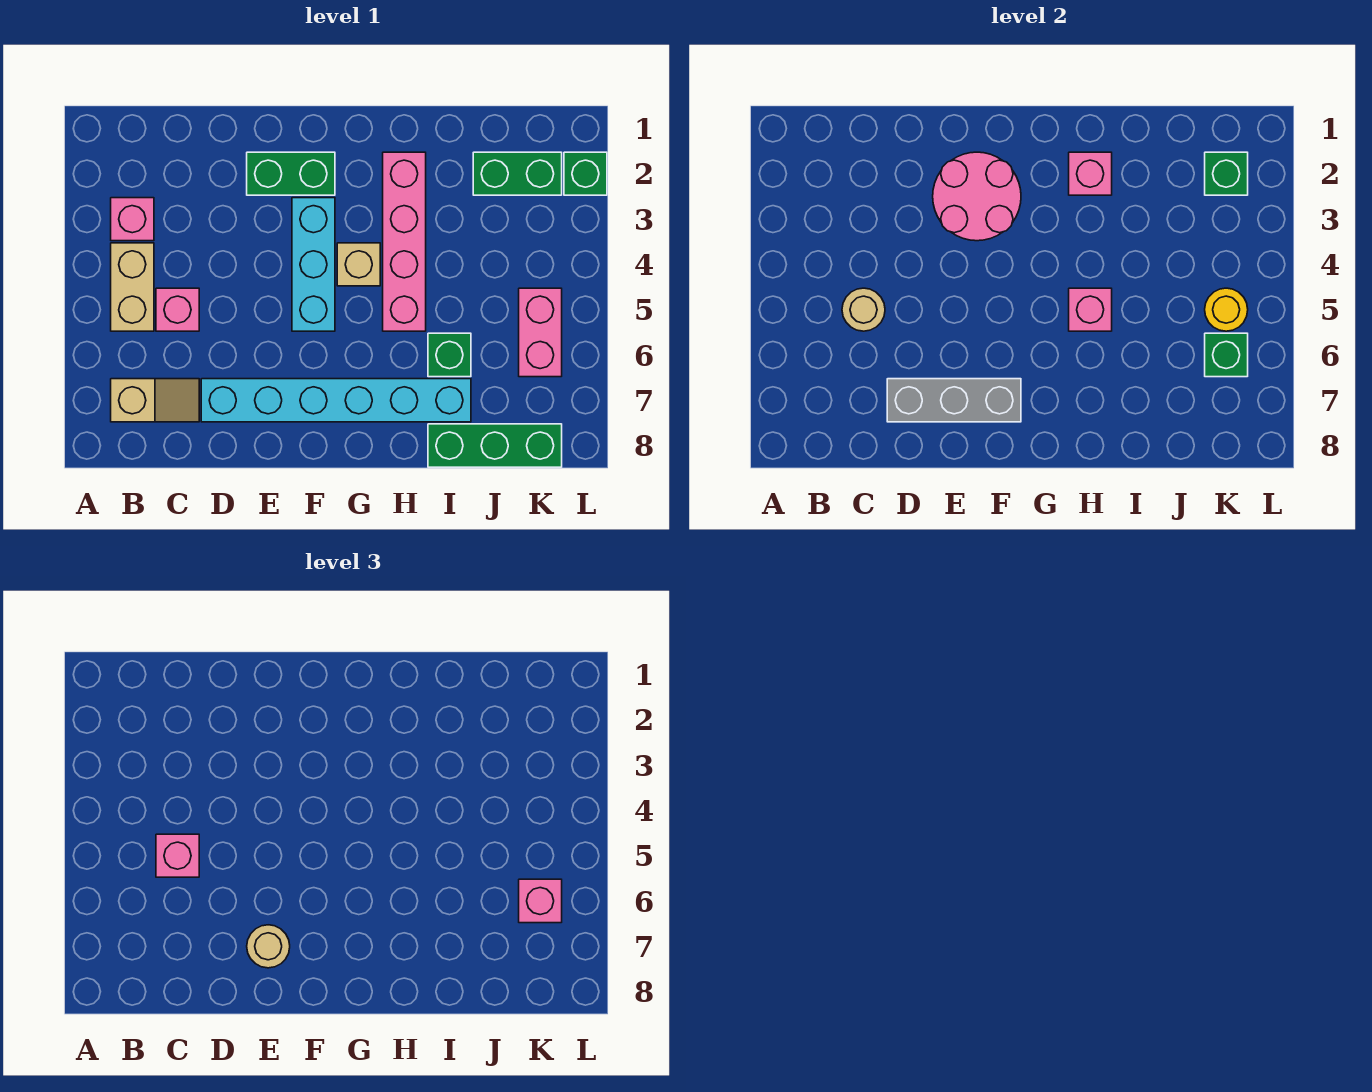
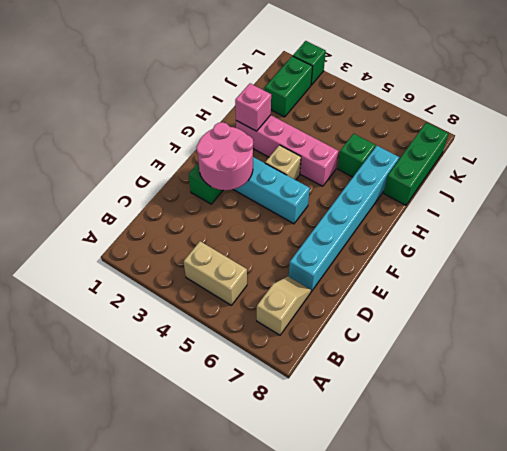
none -> pink 1x1 brick [111,198,154,241]
none -> pink 1x1 brick [156,288,199,331]
none -> pink 1x2 brick [519,288,562,377]

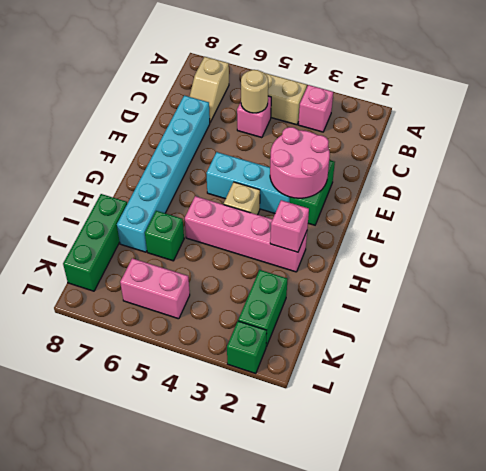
none -> grey 1x3 brick [887,379,1021,422]
none -> pink 1x1 brick [1069,288,1112,331]
none -> green 1x1 brick [1205,152,1248,195]

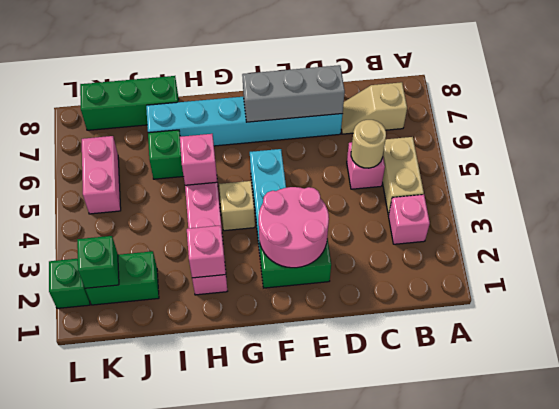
none -> yellow 1x1 round brick [1205,288,1248,331]
none -> green 1x1 brick [1205,333,1248,377]
none -> pink 1x1 brick [156,834,199,877]

